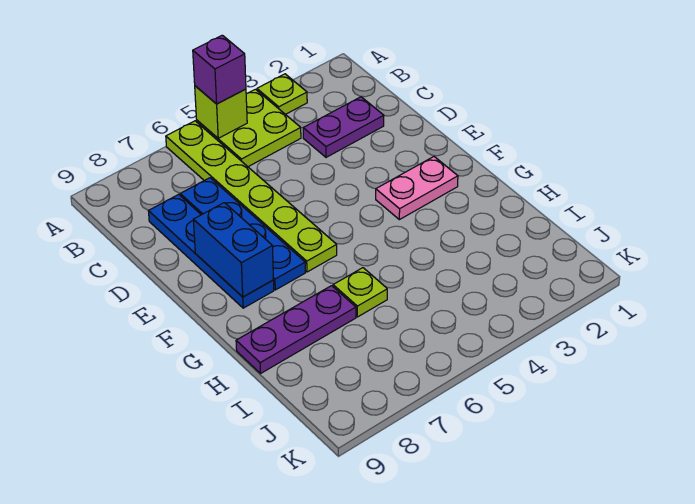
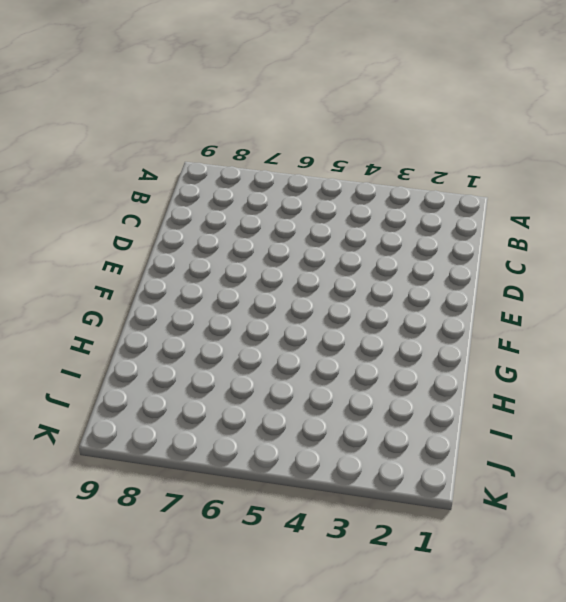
none -> lime 1x1 plate [257,74,307,114]
none -> lime 2x2 plate [197,89,301,167]
none -> lime 1x6 plate [166,121,337,272]

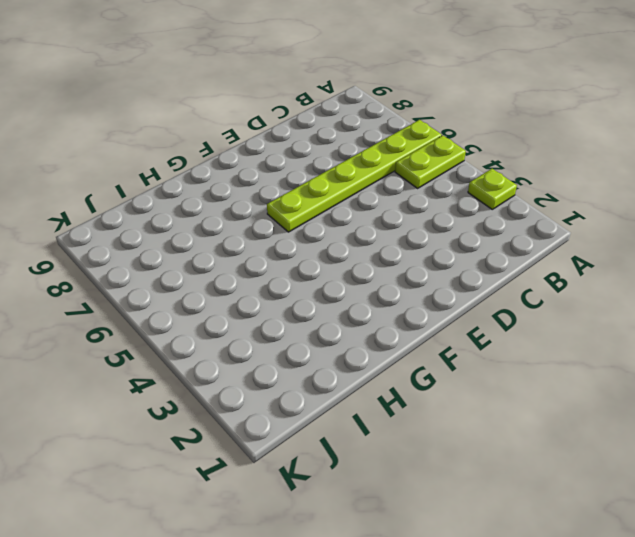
lime 1x2 plate [395,135,466,188] -> lime 2x2 plate [197,89,301,167]
none -> purple 1x2 plate [303,97,384,157]
none -> blue 1x4 plate [180,178,305,290]
none -> blue 1x4 plate [149,194,274,308]

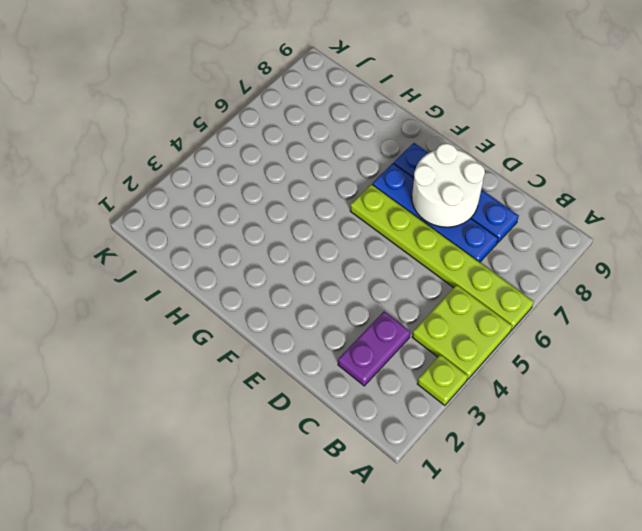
white 2x2 round brick [412,143,485,227] -> blue 1x2 brick [193,203,273,297]
none -> pink 1x2 plate [376,157,458,220]
none -> lime 1x1 plate [333,268,387,317]
none -> purple 1x3 plate [236,286,356,373]

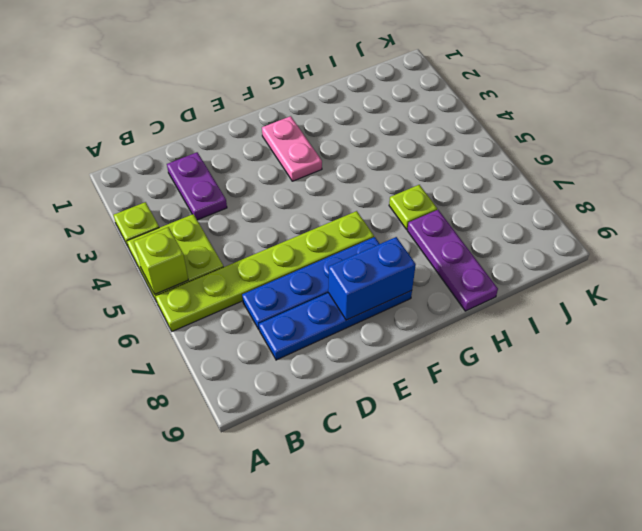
none -> purple 1x1 brick [193,35,246,104]

